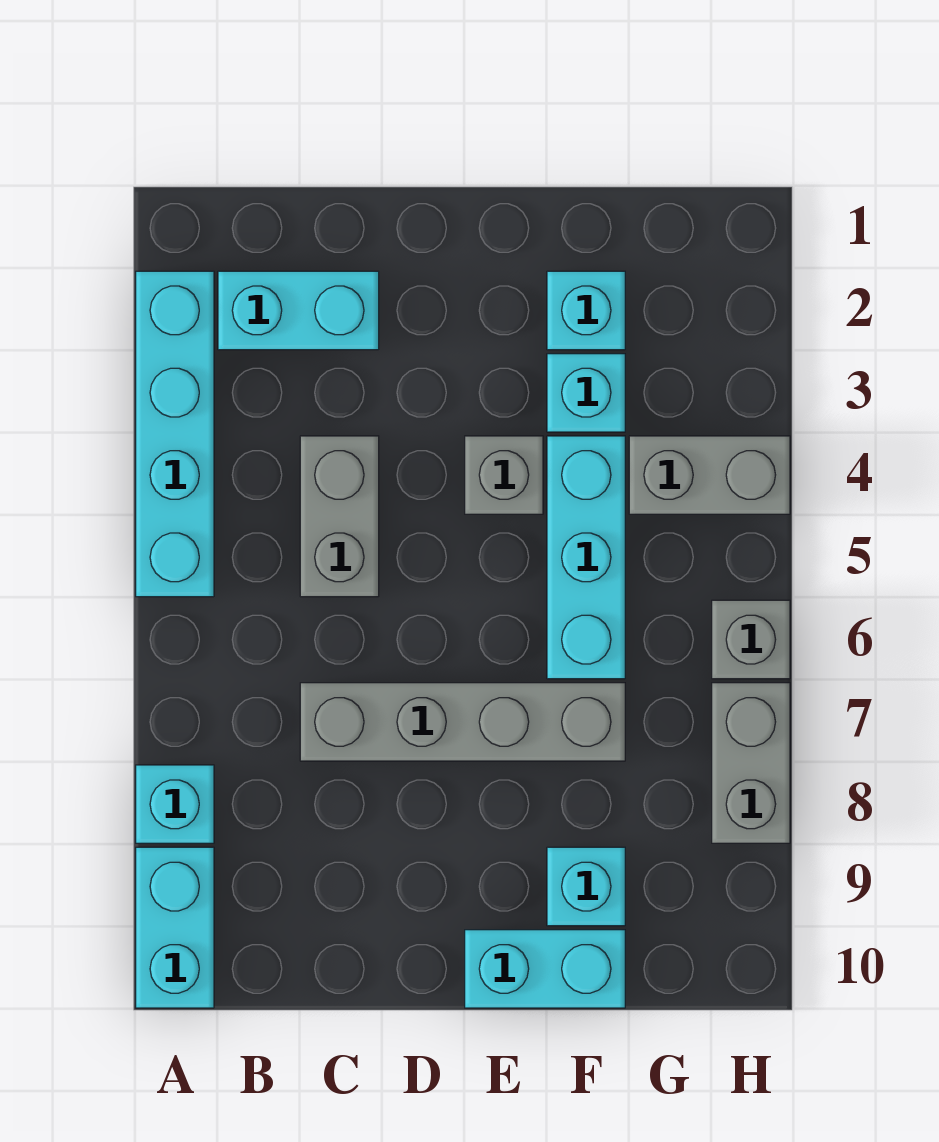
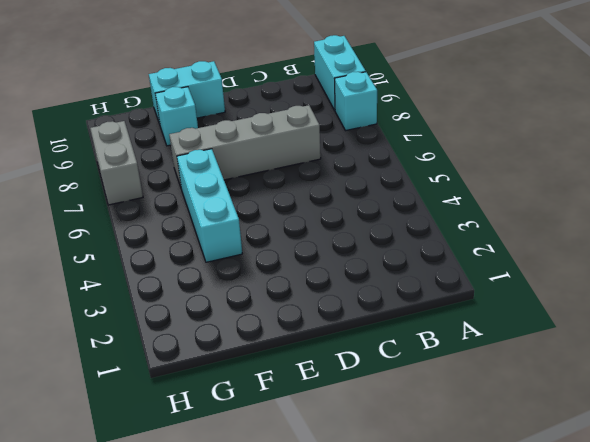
none -> cyan 1x4 brick [136,271,214,597]
none -> cyan 1x2 brick [218,271,379,350]
none -> grey 1x2 brick [300,436,379,597]

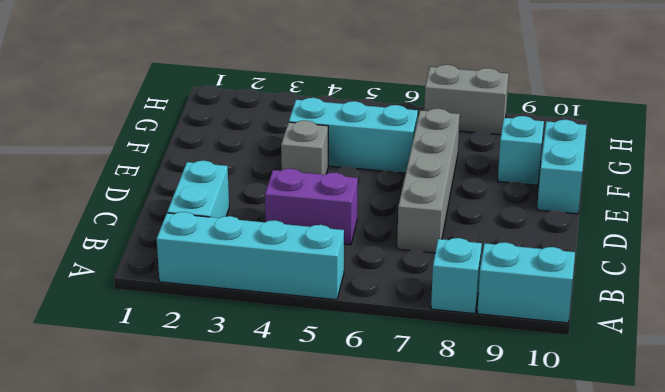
purple 1x2 brick [265,169,358,245] -> grey 1x2 brick [300,436,379,597]
none -> cyan 1x1 brick [547,271,625,350]
none -> cyan 1x1 brick [547,354,625,432]
none -> grey 1x2 brick [629,436,790,514]

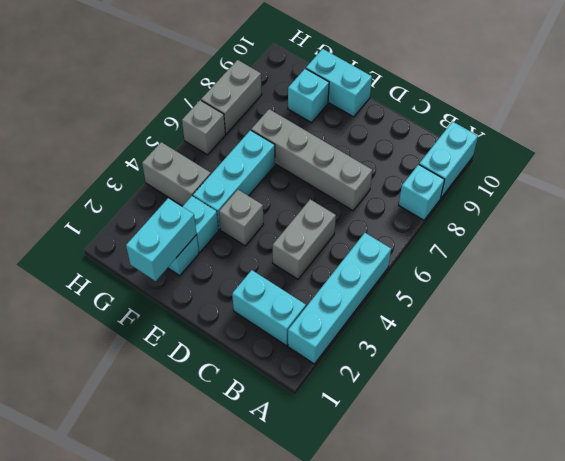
cyan 1x2 brick [126,198,197,281] -> none

